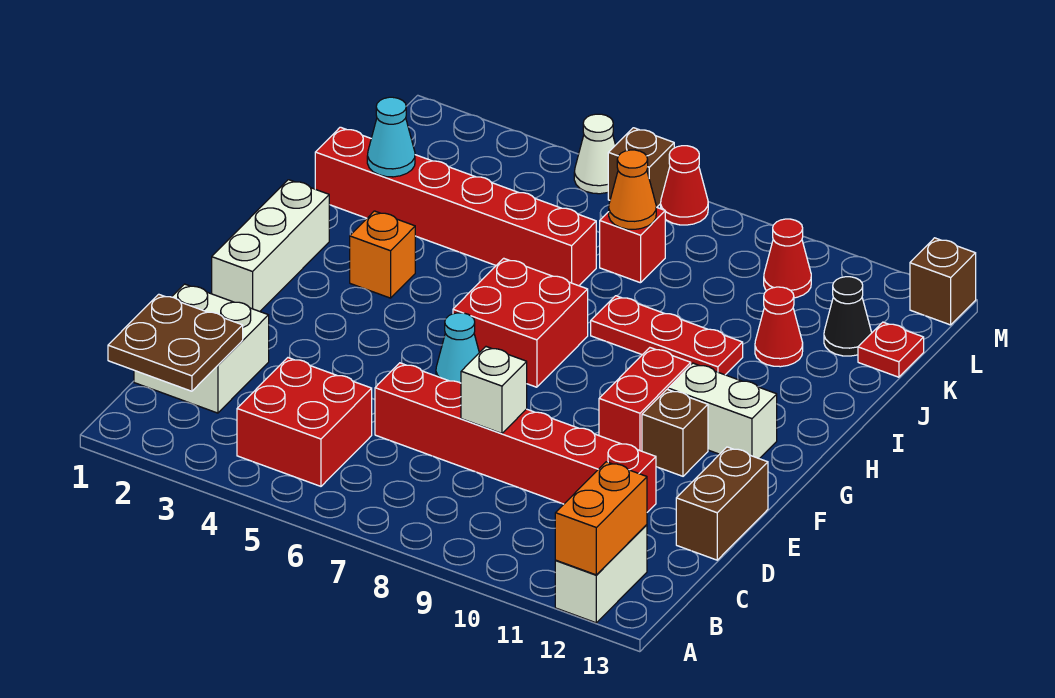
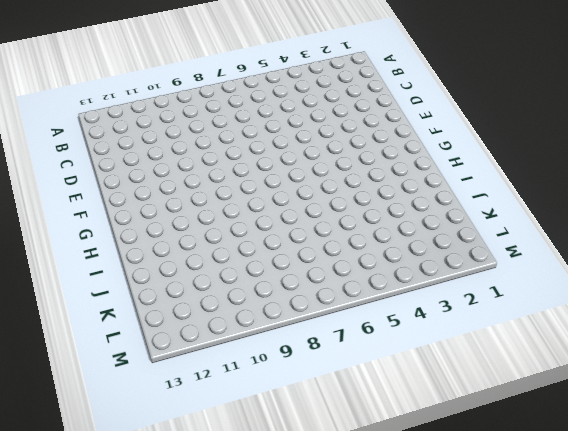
none -> white 1x2 brick [555,525,647,623]
none -> red 2x2 brick [237,358,372,486]
none -> white 2x2 brick [134,284,269,413]

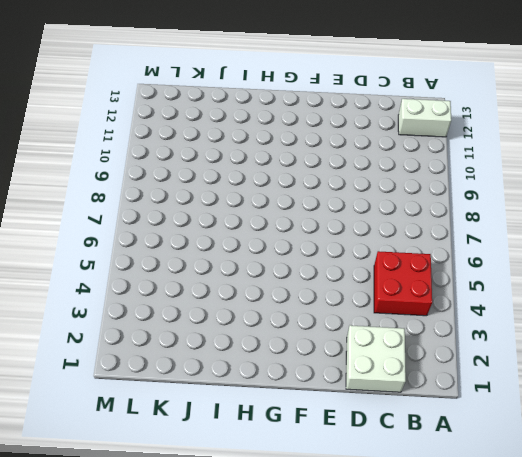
none -> red 1x6 brick [375,363,656,512]
none -> brown 1x2 brick [676,447,768,560]
none -> white 1x3 brick [212,180,329,311]

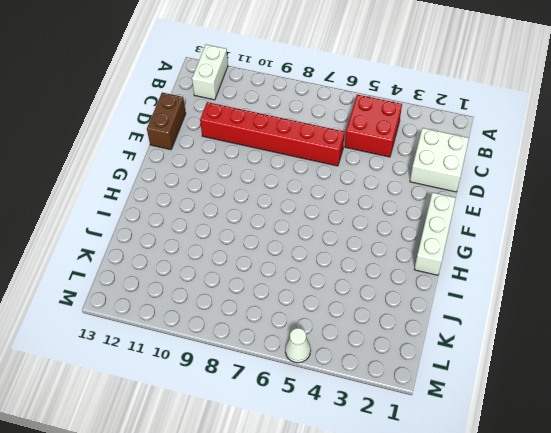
none -> cyan 1x1 cone [436,313,479,383]
none -> red 1x2 brick [599,348,691,451]
none -> brown 1x1 brick [642,389,708,476]

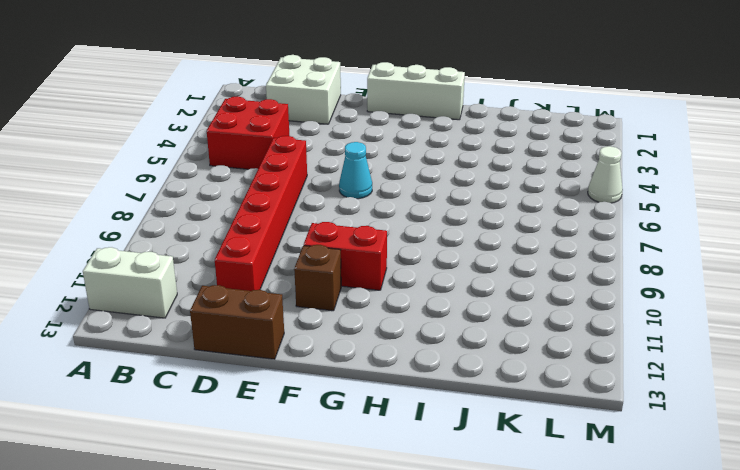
none -> red 2x2 brick [453,258,588,387]
none -> white 1x2 brick [668,363,777,459]
none -> orange 1x1 brick [350,211,415,298]

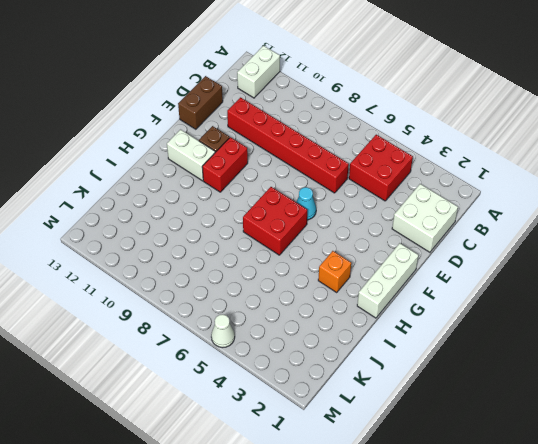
none -> red 1x3 plate [591,296,743,375]
none -> red 1x6 brick [315,127,596,286]
none -> red 1x1 cone [755,287,803,367]

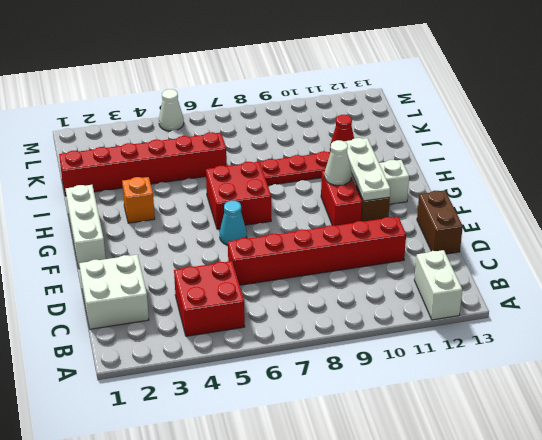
white 1x3 plate [344,138,390,201] -> none
white 1x1 cone [325,140,352,185] -> none
none -> red 1x1 brick [600,207,665,283]
none -> black 1x1 cone [824,277,872,356]
none -> red 1x1 plate [858,322,924,377]

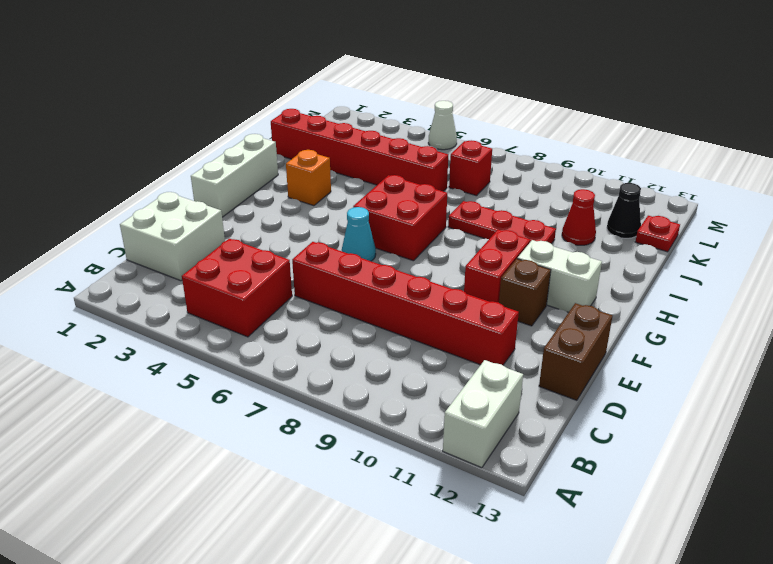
none -> red 1x1 cone [764,219,811,298]
none -> brown 1x1 brick [608,128,674,207]
none -> red 1x1 cone [661,146,708,225]

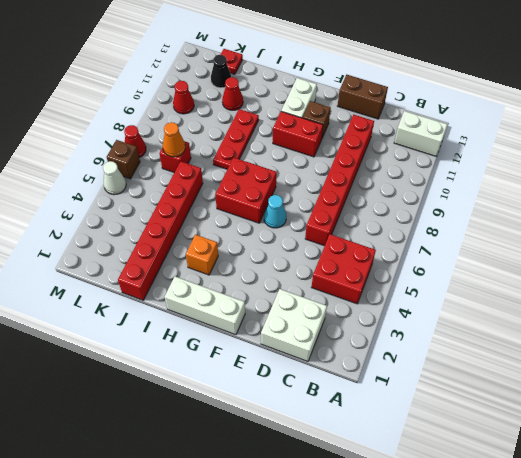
none -> brown 1x1 brick [910,238,976,325]
none -> orange 1x2 brick [555,462,647,575]
none -> brown 2x2 plate [108,294,243,391]

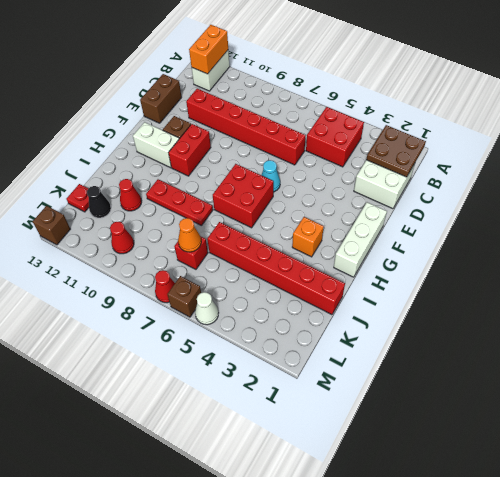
none -> white 1x1 brick [461,347,527,433]
none -> cyan 1x1 cone [367,97,415,177]

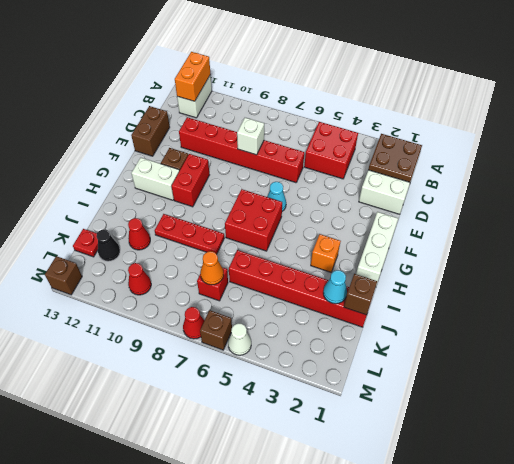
brown 1x1 brick [344,274,377,315] -> none

